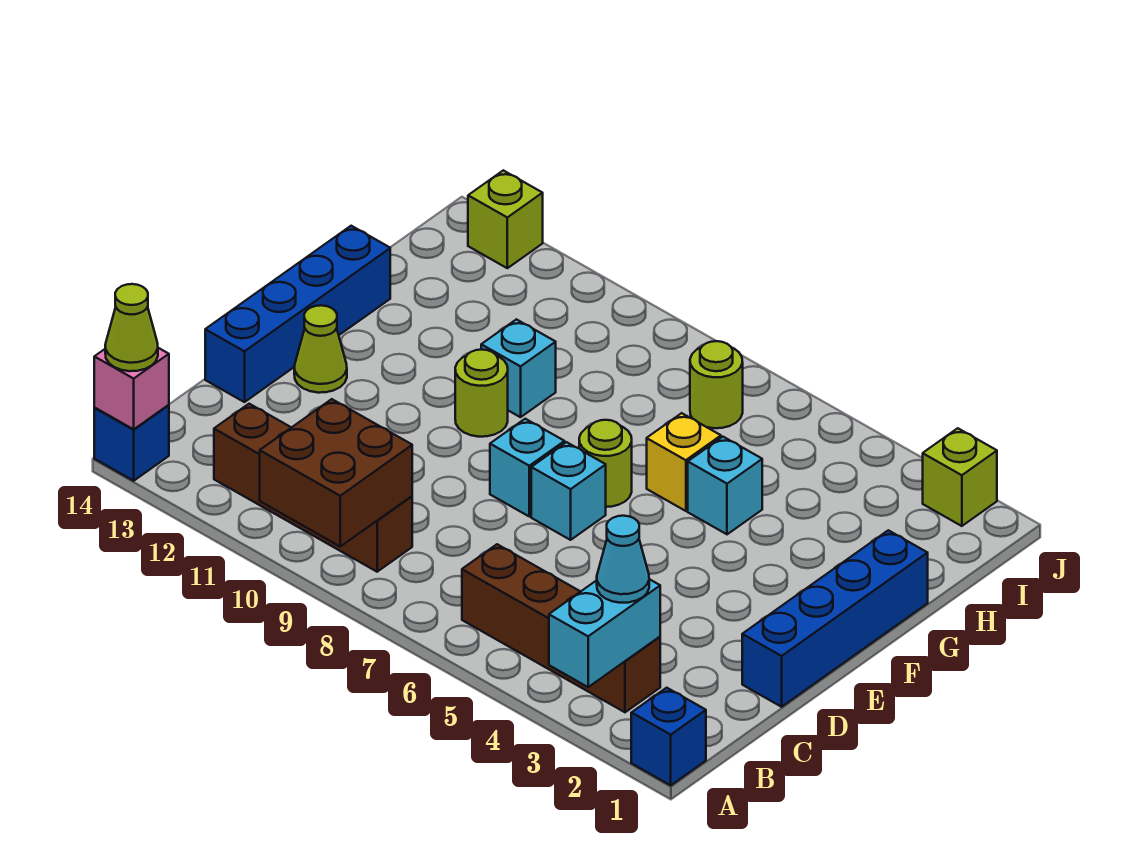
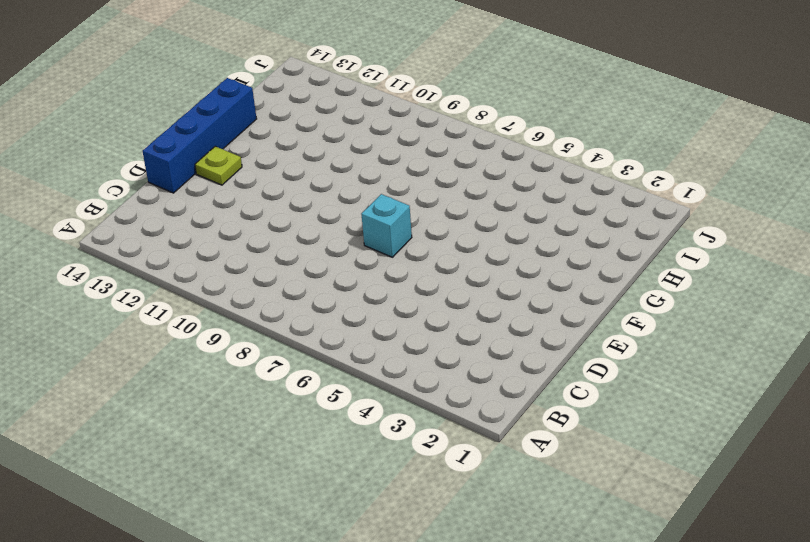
lime 1x1 plate [195,146,242,185] -> lime 1x1 cone [294,305,347,393]
none -> blue 1x1 brick [631,688,706,785]
none -> blue 1x1 brick [94,405,169,481]
none -> brown 1x4 brick [462,544,660,712]

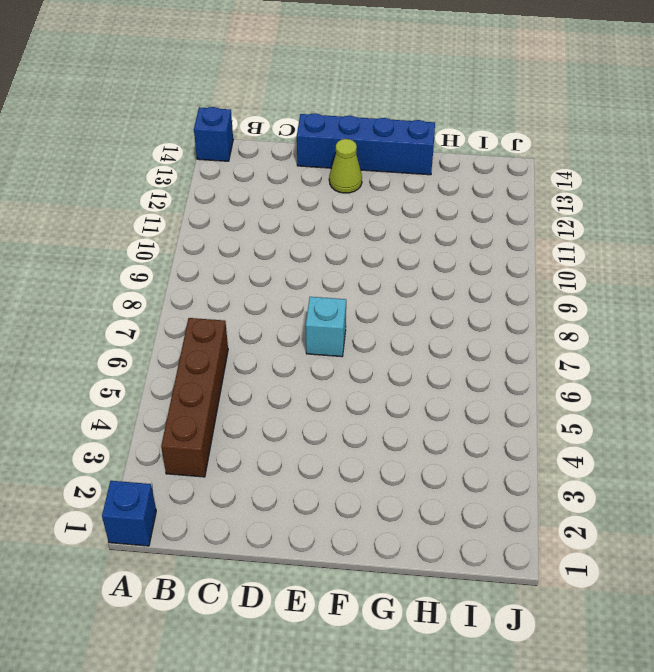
none -> brown 1x4 brick [214,404,412,572]
none -> blue 1x4 brick [742,530,928,707]
none -> cyan 1x1 brick [490,419,565,516]

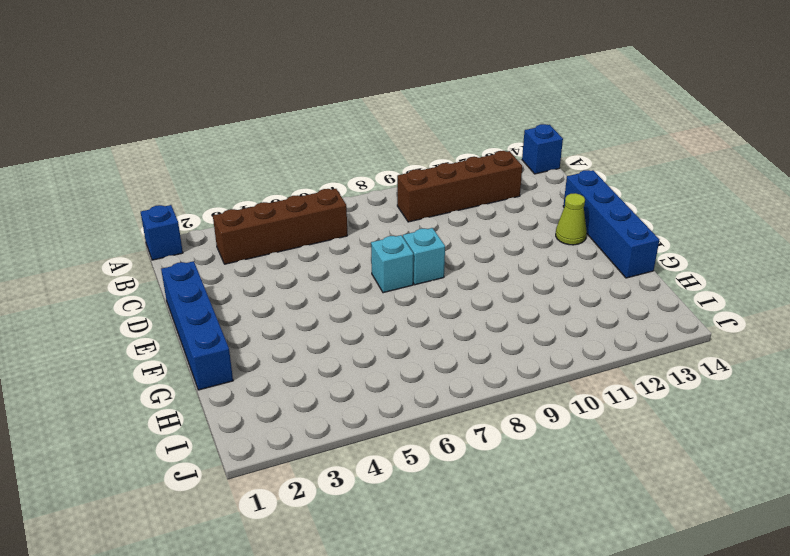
none -> lime 1x1 round brick [579,420,632,507]
none -> lime 1x1 round brick [455,350,508,437]
none -> cyan 1x1 brick [688,437,762,534]

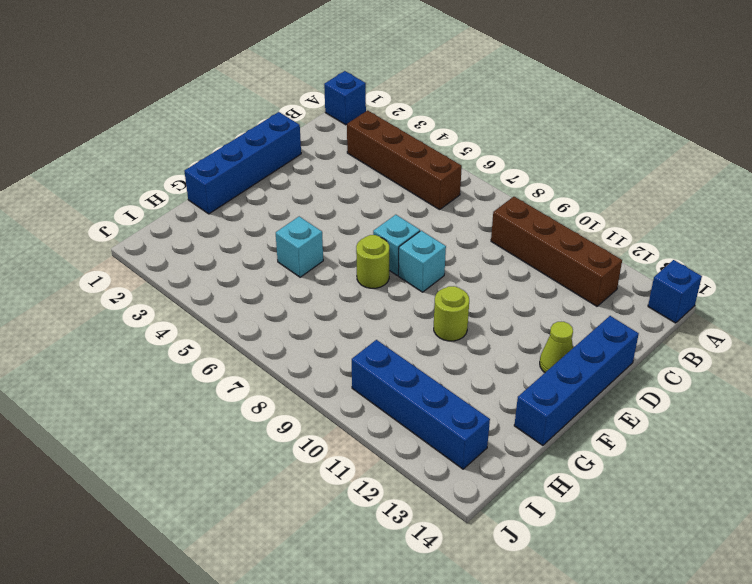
blue 1x4 brick [352,340,490,469] -> none
none -> yellow 1x1 brick [647,413,721,511]
none -> cyan 1x1 brick [481,319,556,417]
none -> lime 1x1 round brick [690,341,743,428]

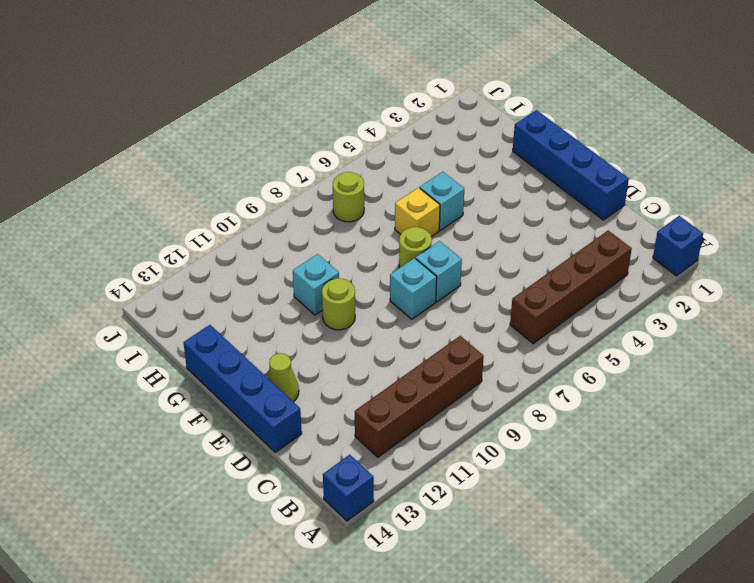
none -> lime 1x1 brick [923,428,997,526]
none -> lime 1x1 brick [468,170,543,268]
none -> cyan 1x2 brick [549,579,660,687]

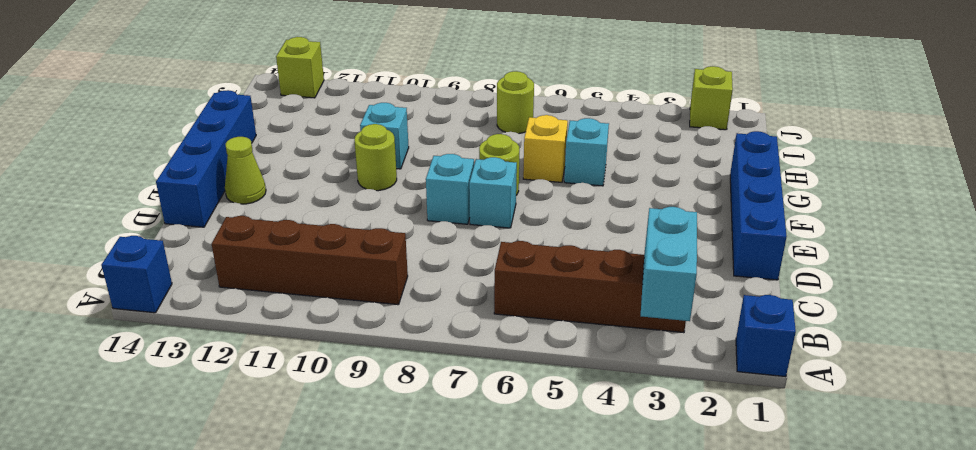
none -> brown 2x2 brick [260,399,412,546]
none -> pink 1x1 brick [94,348,169,429]
none -> lime 1x1 cone [105,284,158,371]

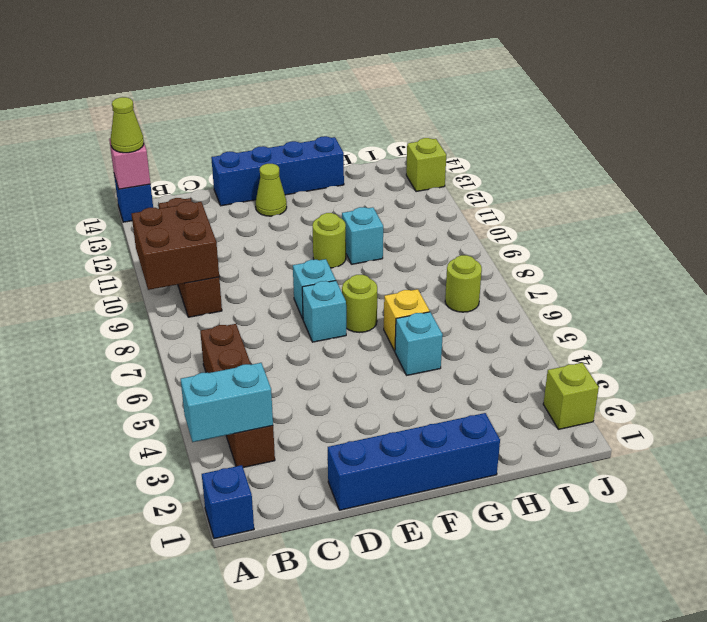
none -> cyan 1x1 cone [597,516,649,603]

